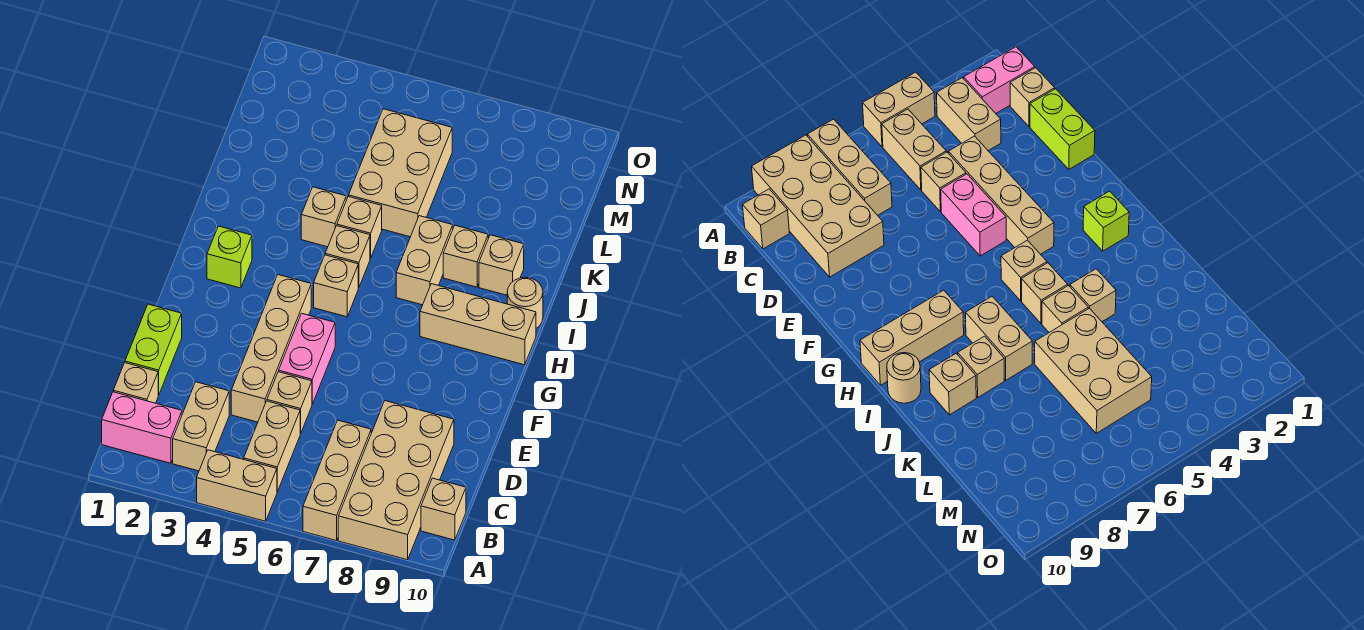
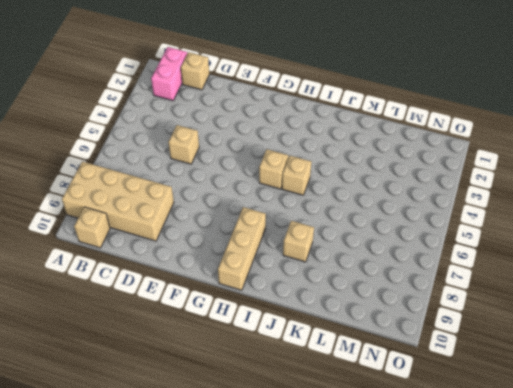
none -> tan 1x2 brick [197,450,277,521]
none -> tan 1x3 brick [303,420,371,541]
none -> tan 1x2 brick [173,382,229,471]

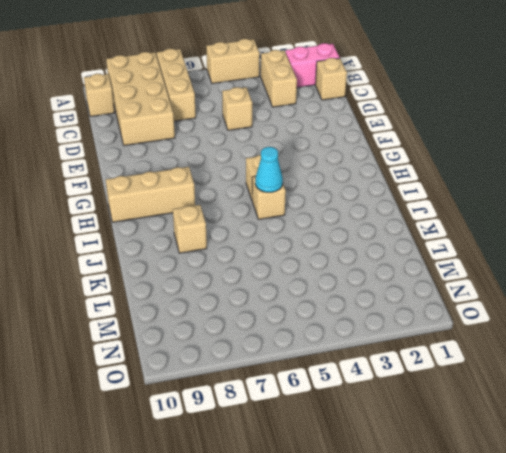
cyan 1x1 cone [255,147,283,192] -> none
none -> tan 1x2 brick [244,401,301,492]
none -> lime 1x2 brick [125,304,182,395]
none -> tan 1x4 brick [231,275,311,422]

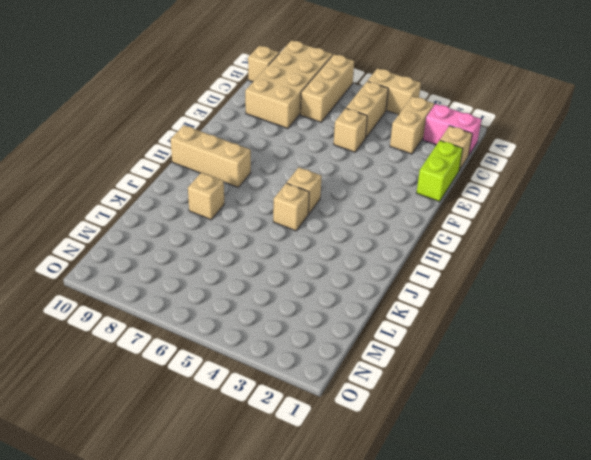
none -> tan 1x4 brick [231,275,311,422]
none -> pink 1x2 brick [279,313,335,404]
none -> lime 1x1 brick [207,226,252,288]

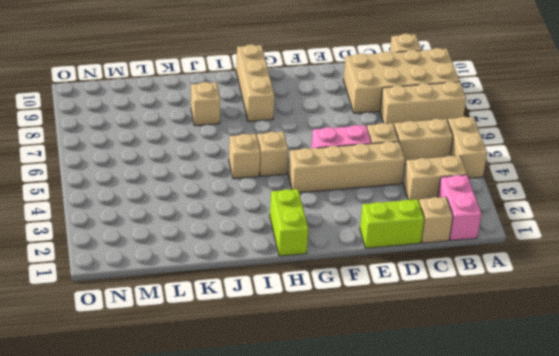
lime 1x2 brick [270,189,308,256] -> lime 1x1 brick [207,226,252,288]
none -> tan 1x2 brick [396,216,453,305]
none -> tan 1x1 round brick [507,277,543,328]
none -> tan 1x1 brick [301,187,346,247]

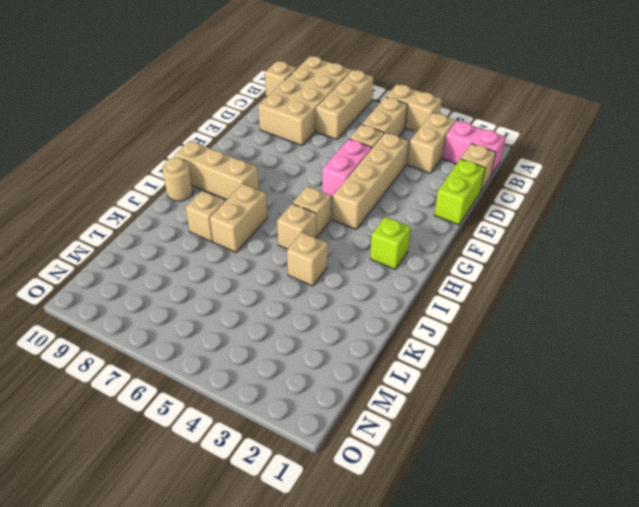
none -> tan 1x1 brick [337,196,382,258]
none -> tan 1x1 brick [479,235,524,295]
none -> tan 2x3 brick [349,109,452,237]

